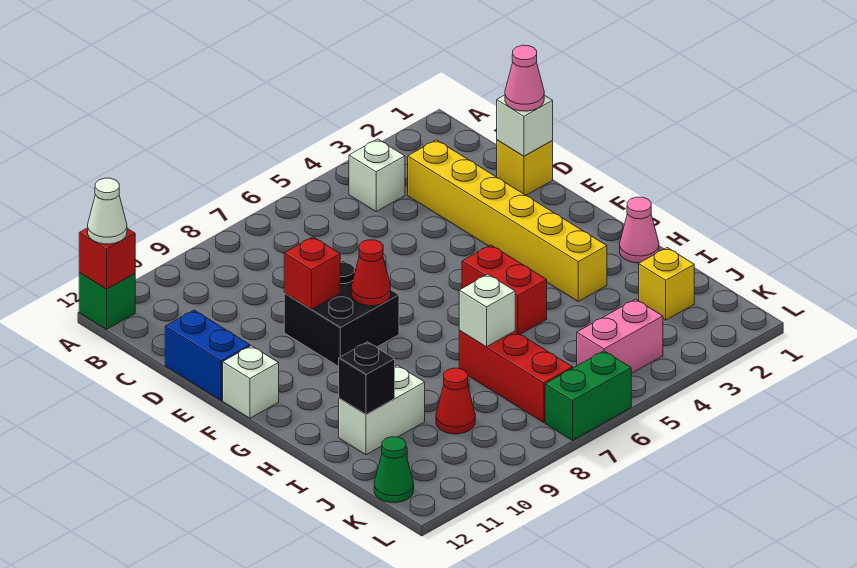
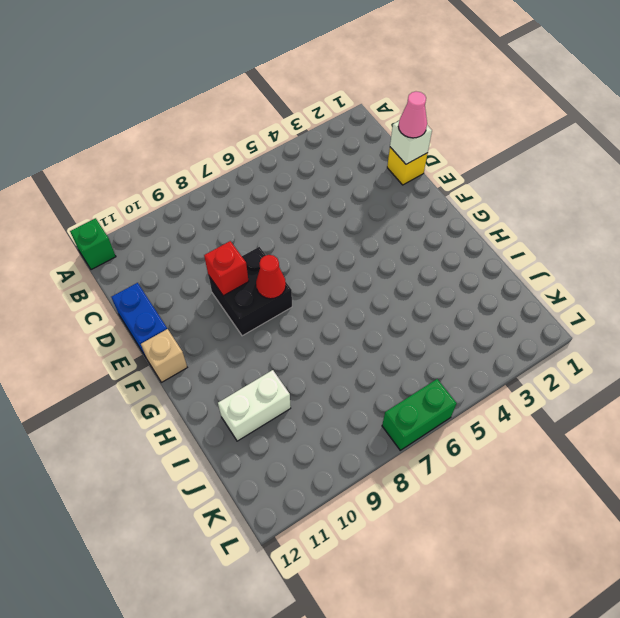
tan 1x1 brick [141,329,187,382] -> white 1x1 brick [223,346,279,418]
none -> white 1x1 brick [349,139,405,212]
none -> yellow 1x6 brick [408,140,607,301]
none -> red 1x2 brick [462,245,547,334]

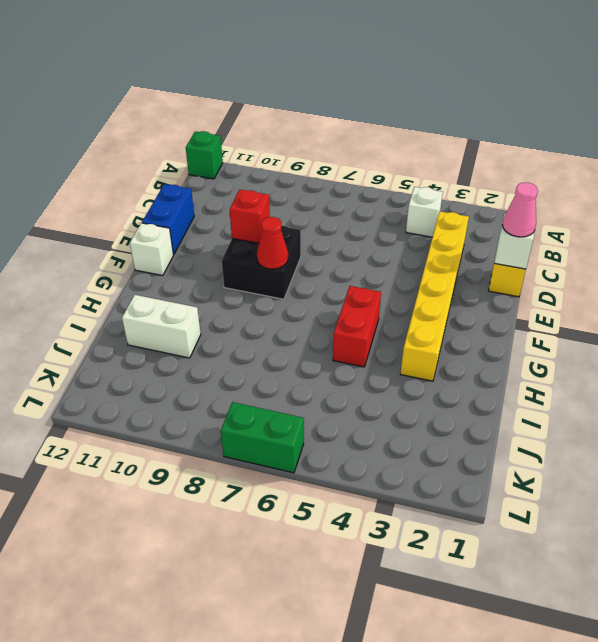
none -> pink 1x1 cone [620,197,659,263]
none -> red 1x3 brick [459,331,573,423]
none -> yellow 1x1 brick [639,248,694,320]

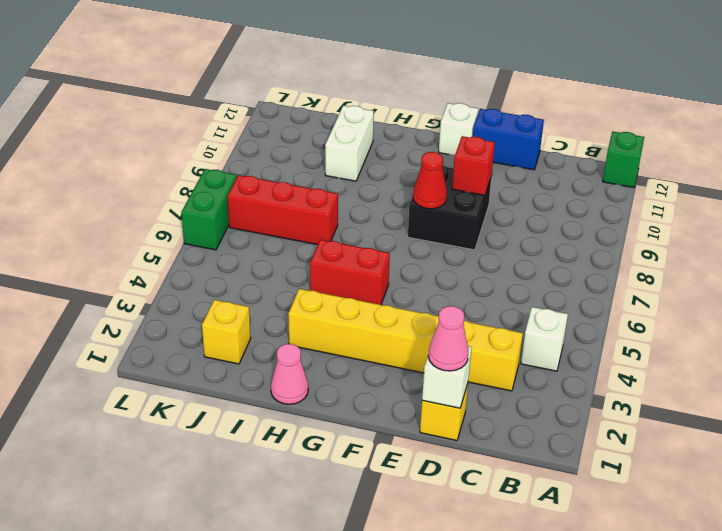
none -> red 1x1 cone [436,368,475,434]
none -> pink 1x2 brick [577,299,663,374]
none -> green 1x1 cone [374,437,414,503]

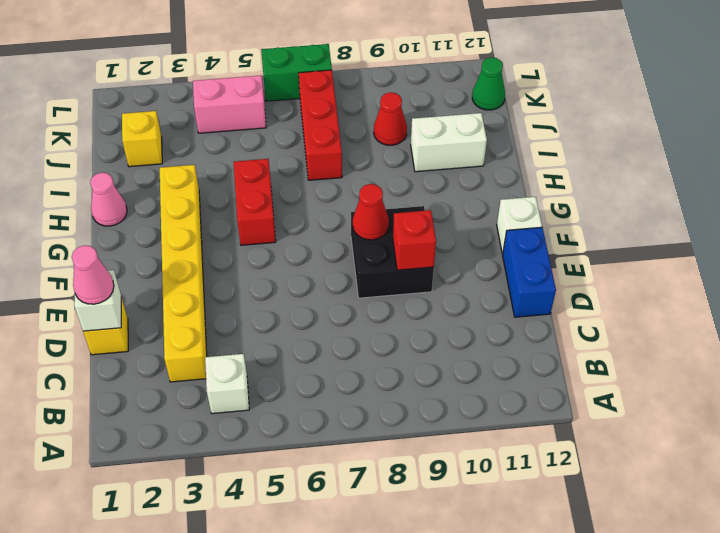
none -> green 1x1 brick [79,273,135,329]
none -> red 1x1 brick [79,228,135,289]
none -> white 1x1 brick [459,274,515,347]

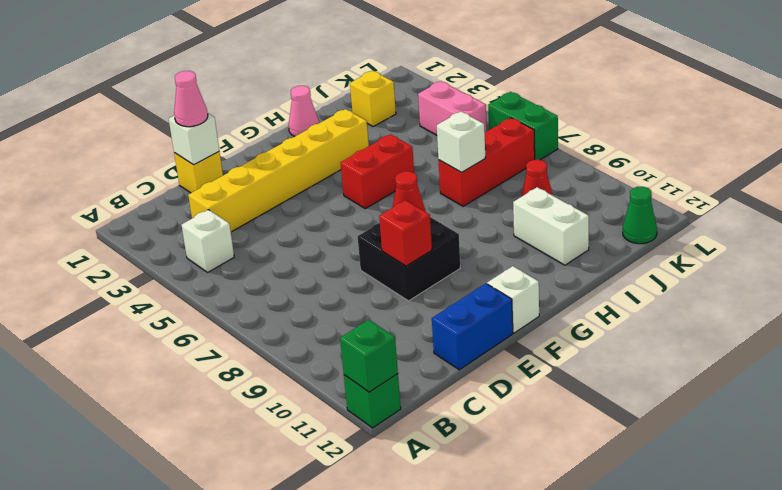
green 1x1 brick [340,320,398,392] -> red 1x1 brick [79,228,135,289]
none -> black 1x1 brick [339,342,395,415]
none -> white 1x1 cone [88,178,127,244]

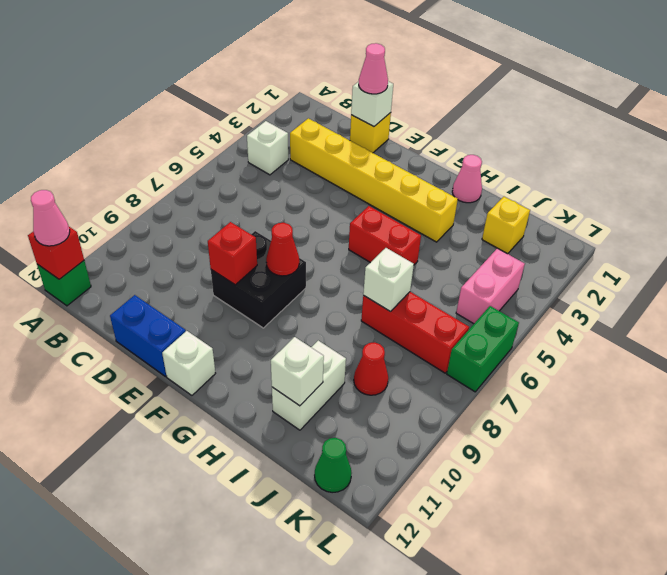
pink 1x1 cone [31,190,70,246] -> white 1x1 cone [88,178,127,244]
white 1x1 brick [271,337,324,406] -> black 1x1 brick [339,342,395,415]

